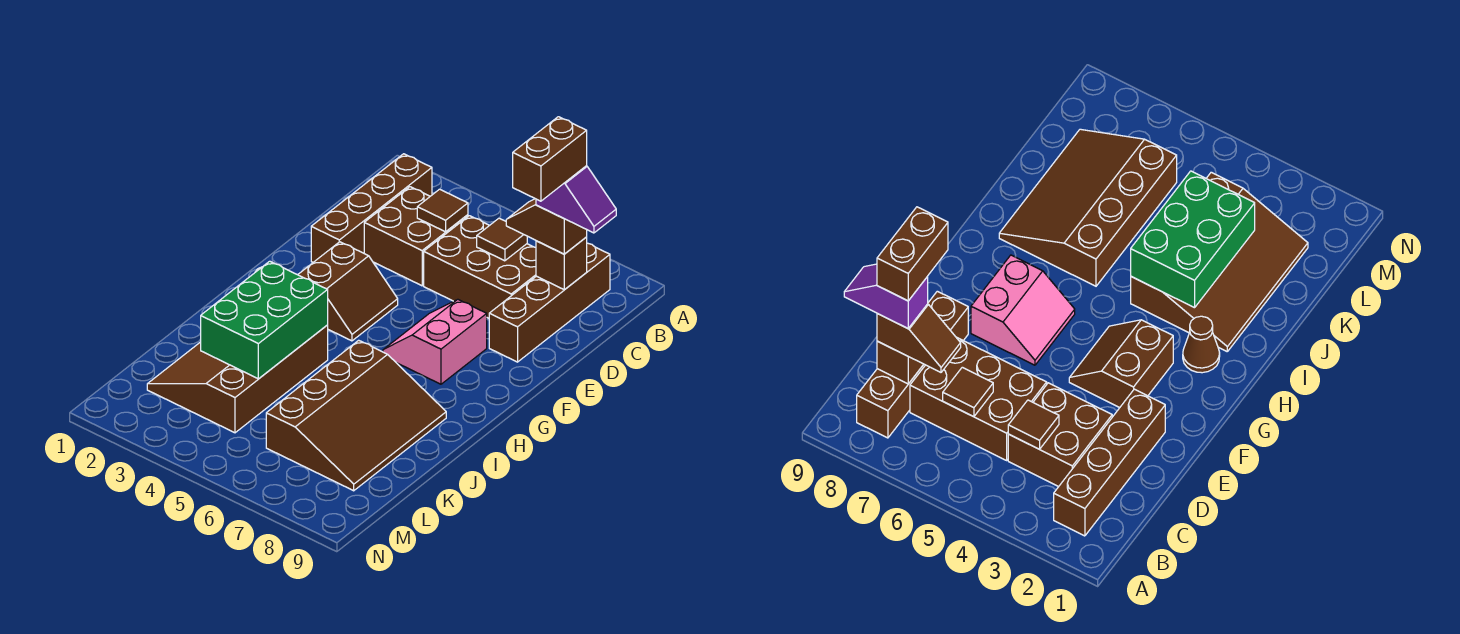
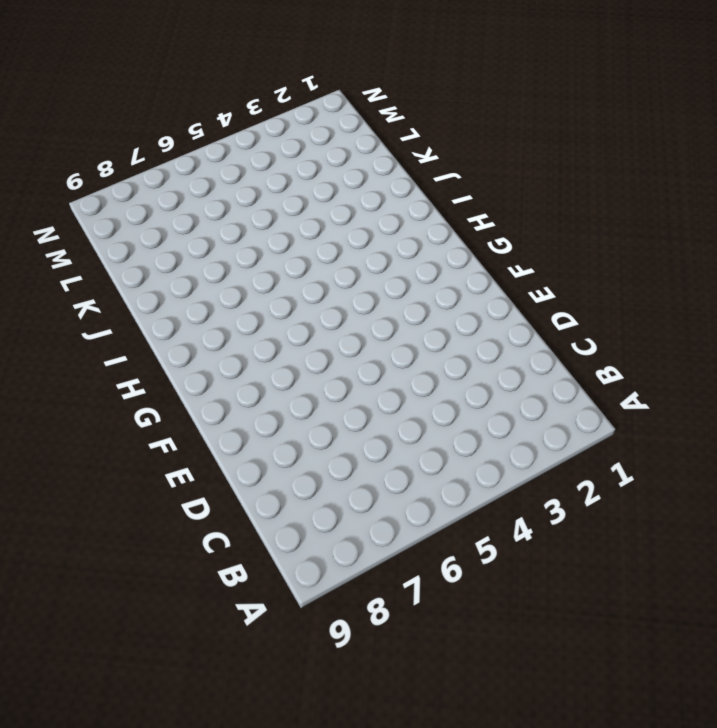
none -> brown 1x4 brick [311,154,432,262]
none -> brown 1x4 brick [489,243,610,362]
none -> brown 2x2 brick [364,187,468,286]

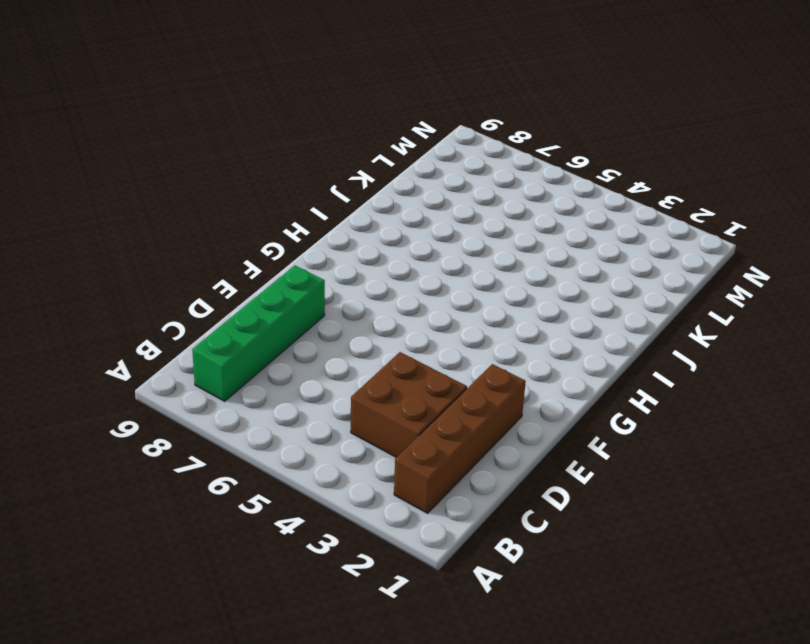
green 1x4 brick [192,266,325,401] -> brown 1x4 brick [489,243,610,362]
none -> brown 2x3 brick [424,216,536,318]
none -> brown 2x2 slope [298,242,398,341]
none -> pink 2x2 slope [383,299,487,384]

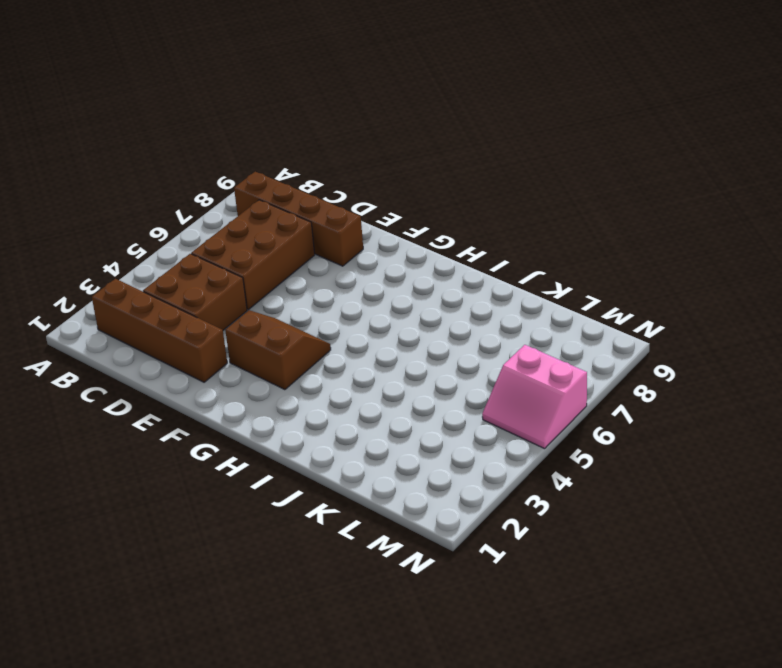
pink 2x2 slope [482,345,587,449] -> pink 2x2 slope moved to [383,299,487,384]
none -> brown 1x1 cone [1183,316,1220,373]
none -> brown 3x4 slope [147,325,328,433]
none -> brown 3x4 slope [266,340,446,491]

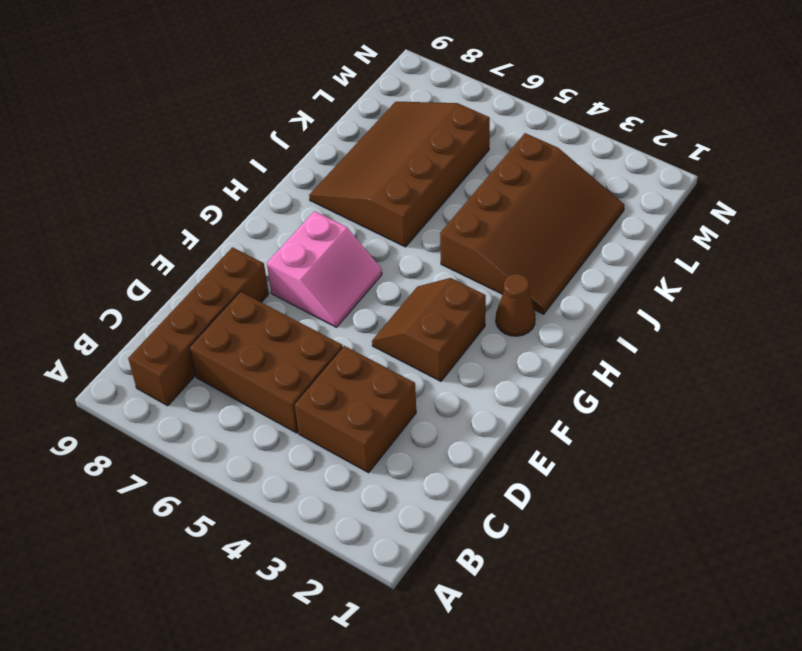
none -> brown 1x4 brick [311,154,432,262]
none -> brown 1x1 tile [417,189,468,232]
none -> brown 1x1 tile [477,218,527,261]

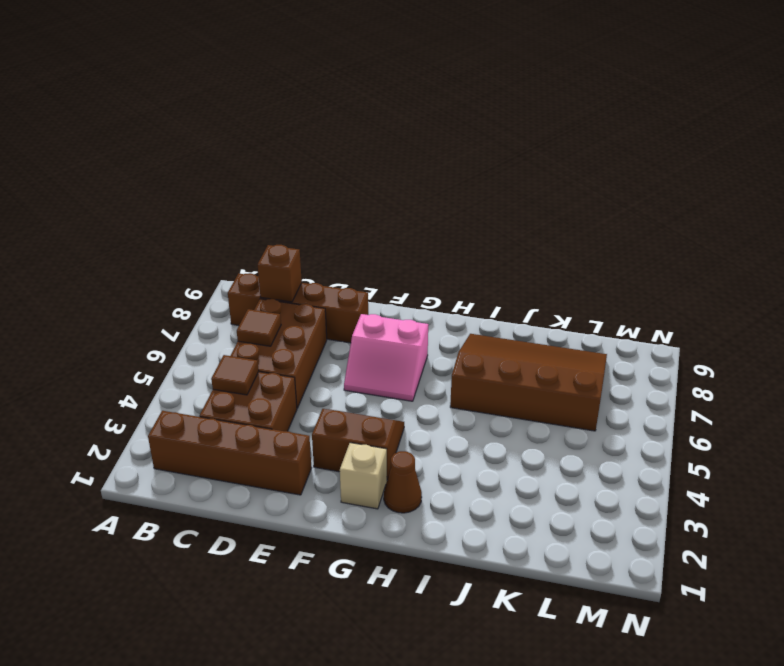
tan 1x1 brick [340,443,387,509] -> none
none -> brown 3x4 slope [147,325,328,433]
none -> green 2x3 brick [201,261,328,379]
none -> brown 1x2 slope [506,199,587,254]

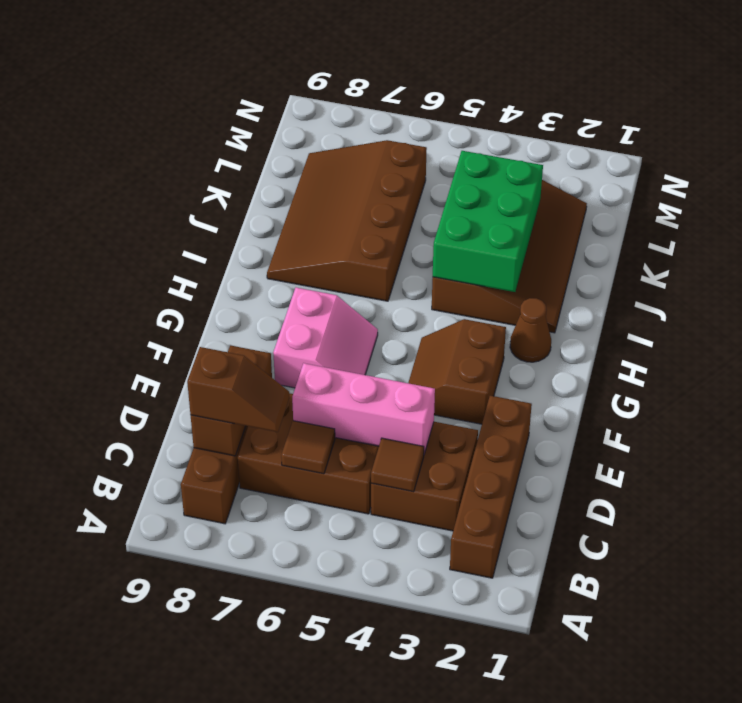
pink 1x3 brick [292,363,435,454] -> none
none -> purple 1x2 slope [536,166,616,233]
none -> brown 1x2 brick [513,117,587,201]

